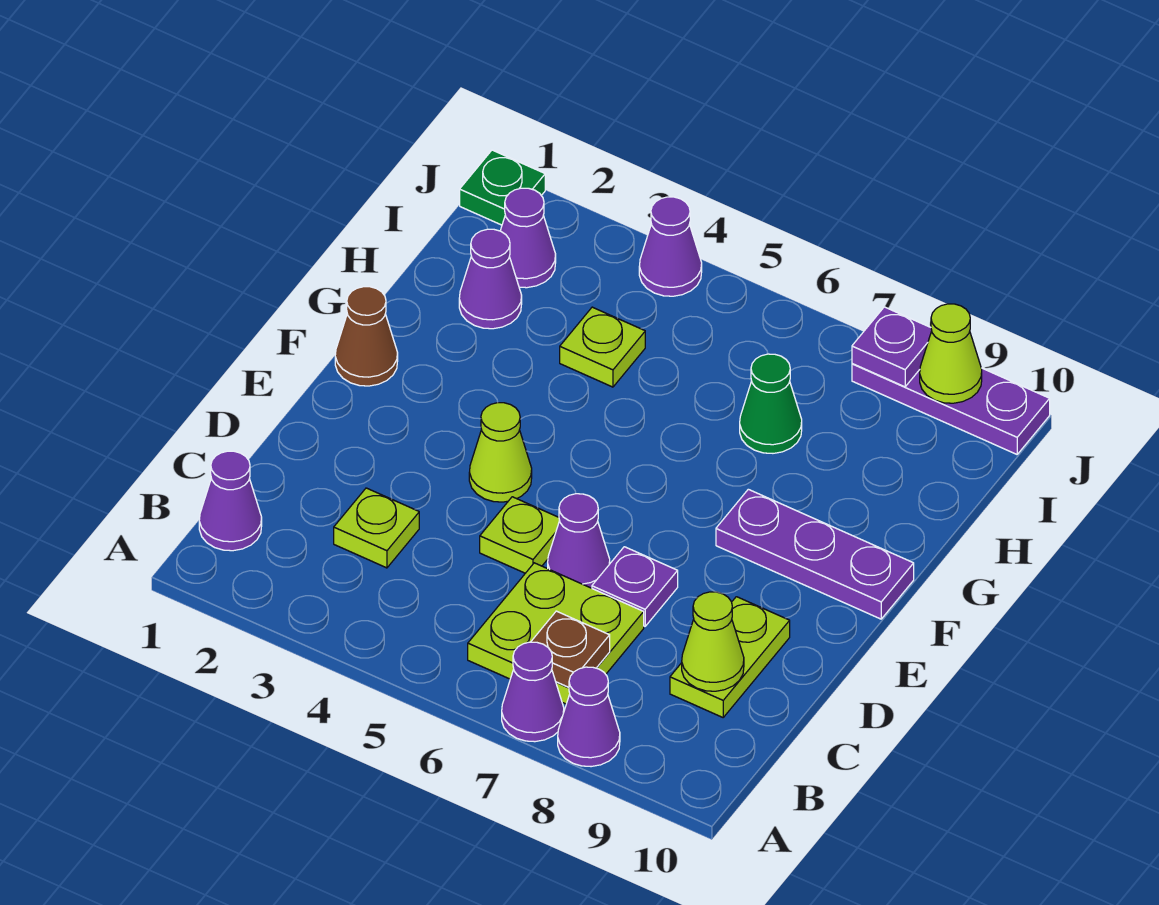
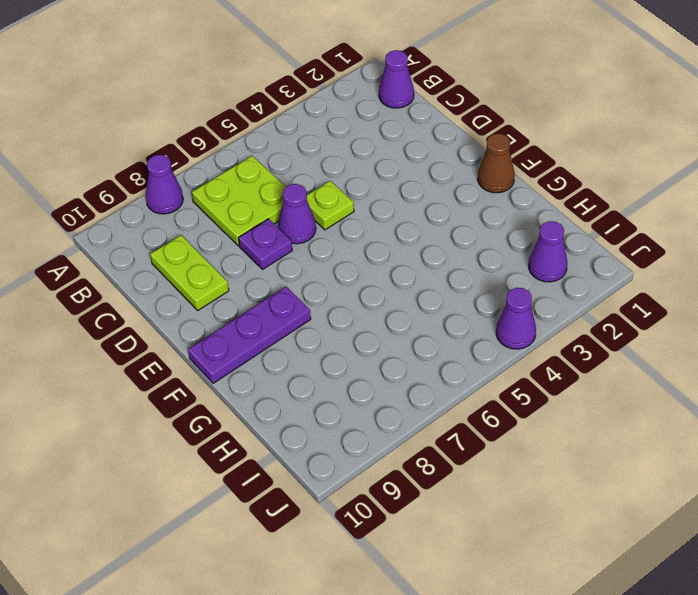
none -> purple 1x1 cone [502,642,564,742]
none -> lime 1x1 plate [334,488,419,568]
none -> lime 1x1 cone [469,403,532,502]

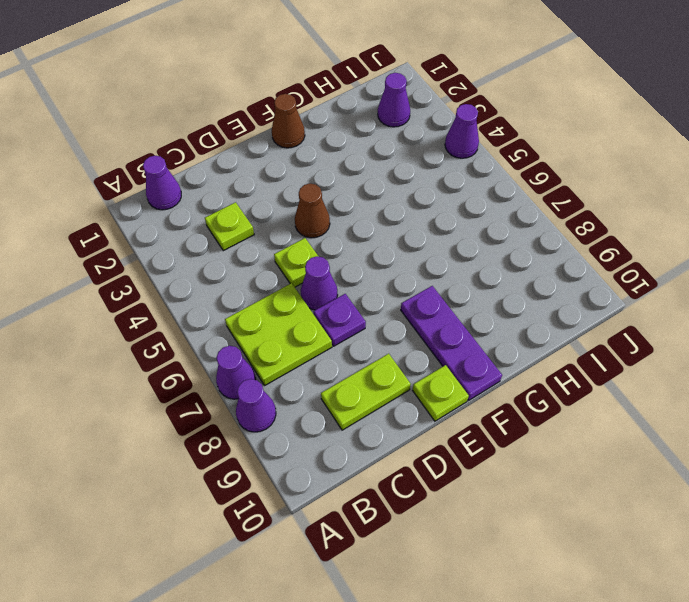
brown 1x1 cone [295,184,330,238] -> lime 1x1 cone [469,403,532,502]
lime 1x1 plate [413,365,469,421] -> lime 1x1 plate moved to [560,307,645,387]
none -> purple 1x1 cone [459,229,522,329]
none -> green 1x1 cone [740,354,802,453]
none -> green 1x1 plate [460,150,545,225]

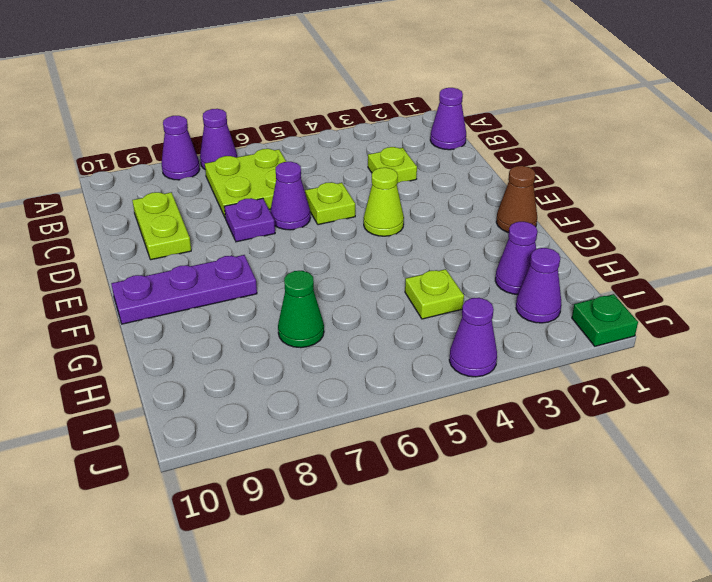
none -> purple 1x3 plate [852,364,1050,454]
none -> brown 1x1 plate [531,611,610,687]
none -> lime 1x1 cone [682,592,744,691]

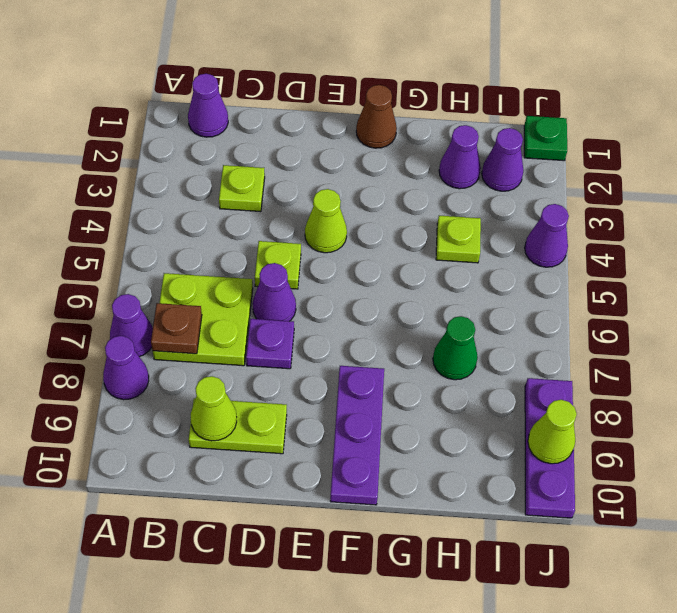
none -> purple 1x1 plate [852,307,932,387]

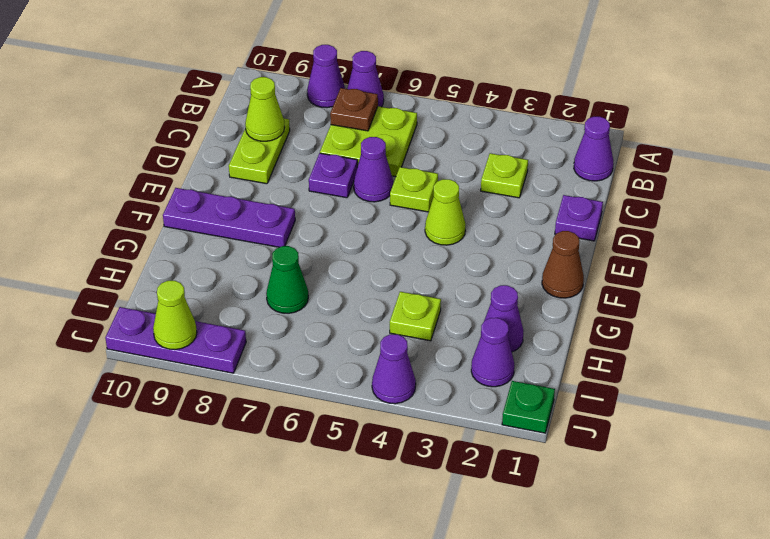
purple 1x1 plate [555,195,603,241] -> purple 1x1 plate moved to [852,307,932,387]

